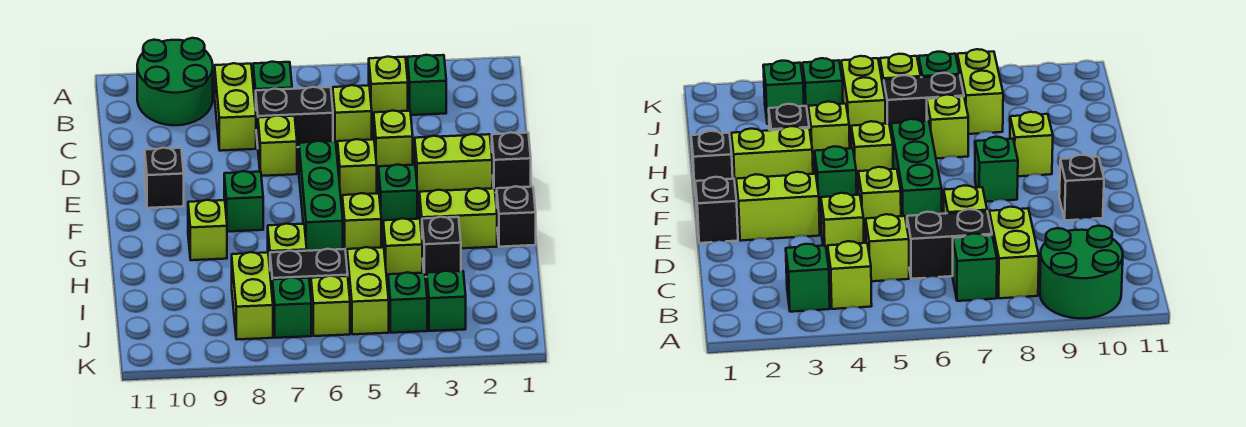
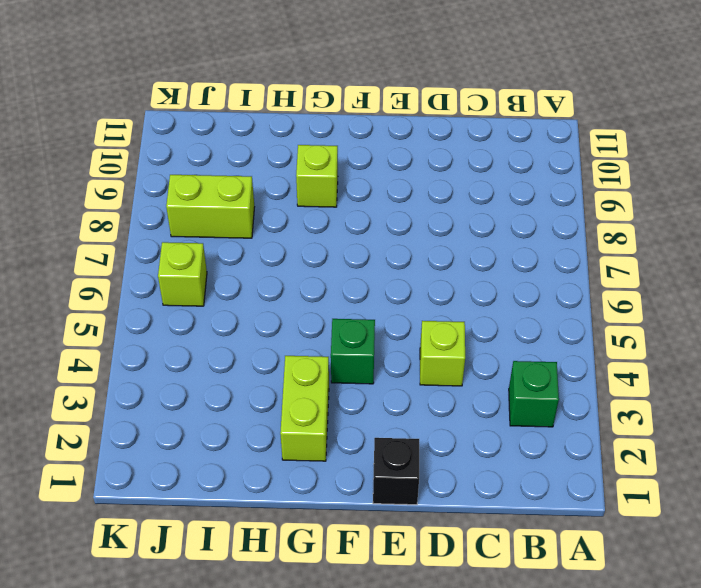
none -> green 2x2 round brick [137,38,213,125]
none -> lime 1x1 brick [369,57,408,117]
none -> green 1x1 brick [253,62,292,110]
none -> lime 1x2 brick [215,63,256,151]

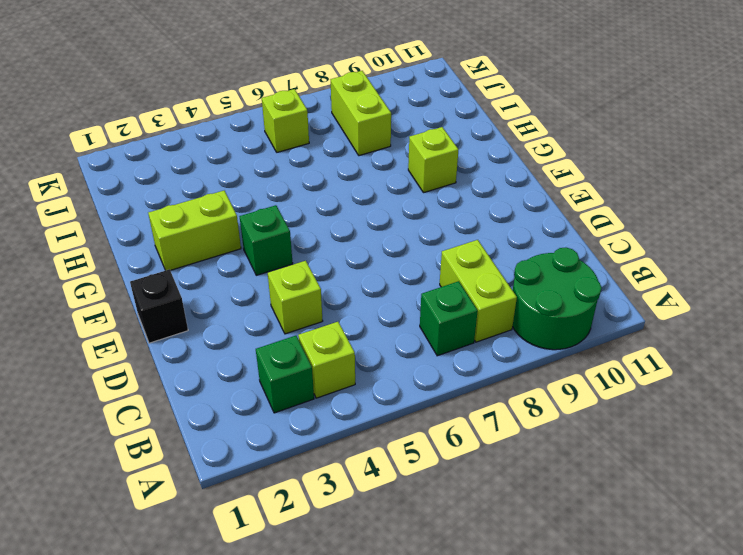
none -> lime 1x1 brick [333,85,372,145]
none -> black 1x2 brick [256,87,333,147]
none -> lime 1x1 brick [258,116,297,176]
none -> lime 1x2 brick [415,134,492,196]

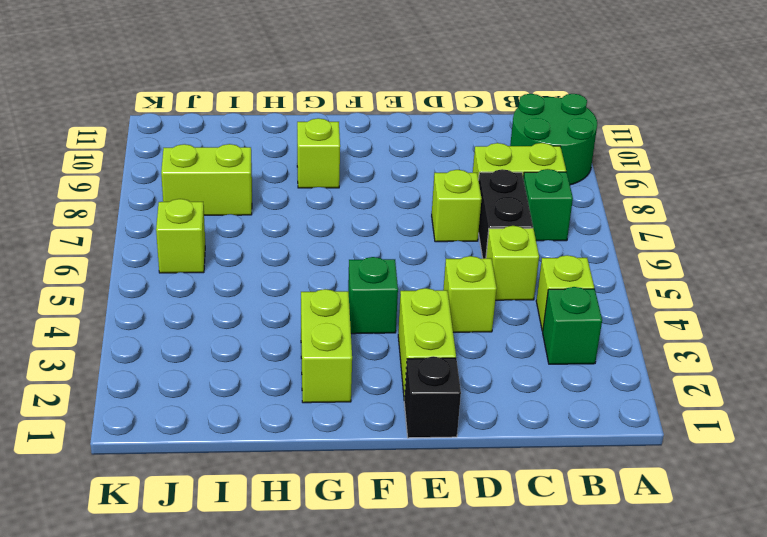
none -> lime 1x1 brick [338,139,377,199]
none -> green 1x3 brick [299,141,343,251]
none -> black 1x1 brick [145,148,184,208]
none -> green 1x1 brick [224,171,263,232]

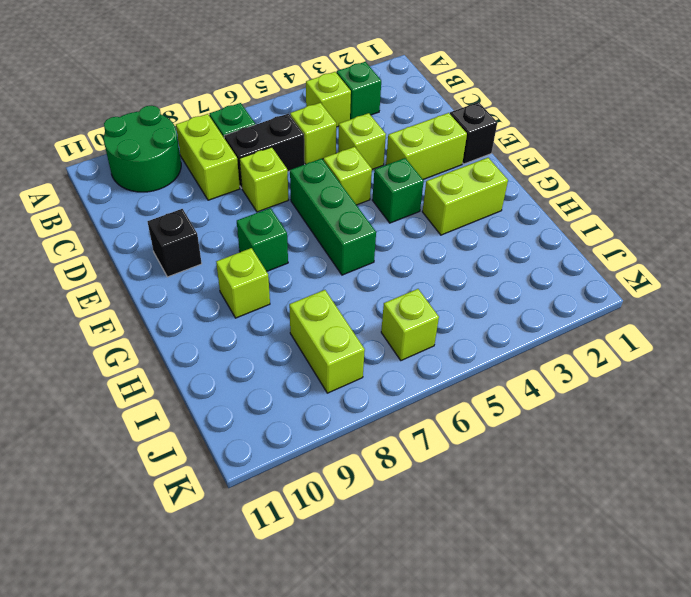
none -> black 1x1 brick [497,186,536,247]
none -> lime 1x1 brick [342,193,381,253]
none -> black 1x1 brick [422,217,461,277]
none -> lime 1x1 brick [383,218,422,279]

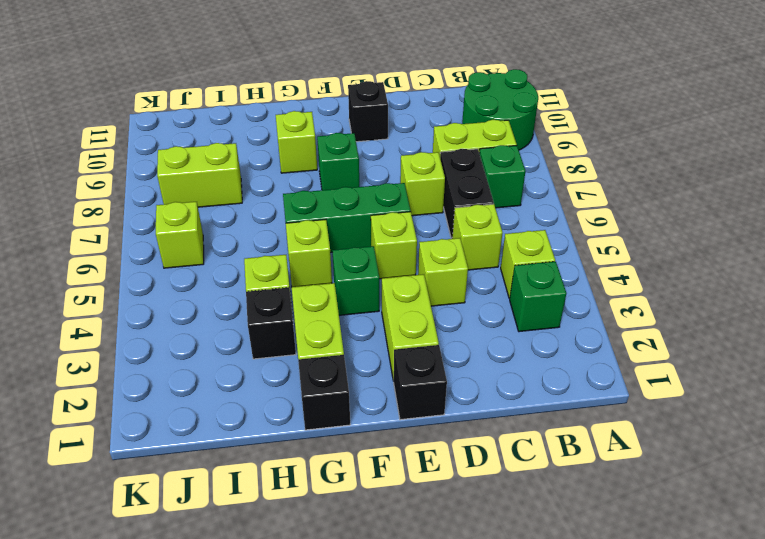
none -> lime 1x1 brick [268,224,307,267]
none -> lime 1x2 brick [347,247,389,334]
none -> black 1x2 brick [270,249,348,292]
none -> green 1x1 brick [427,271,466,331]

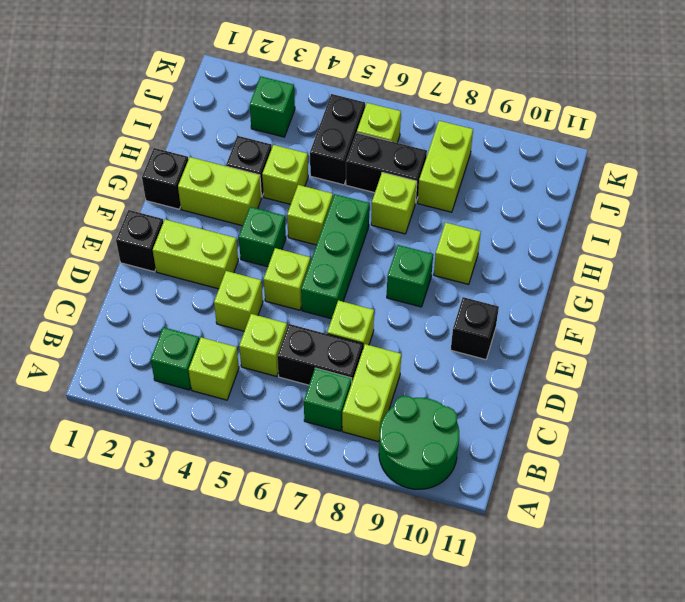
black 1x2 brick [310,94,365,185] -> lime 1x2 brick [347,247,389,334]
none -> green 1x1 brick [388,272,427,333]
none -> green 1x1 brick [272,278,311,338]

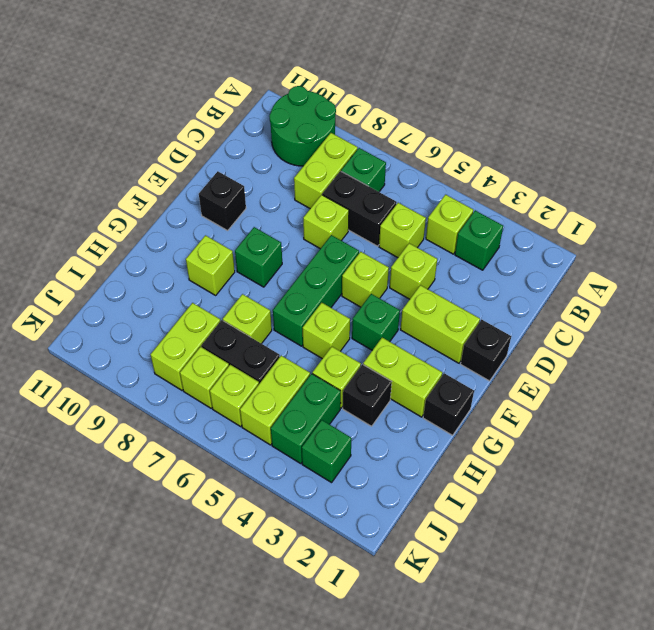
green 1x2 brick [271,374,341,464] -> green 1x1 brick [388,272,427,333]
lime 1x1 brick [180,347,229,408] -> green 1x1 brick [272,278,311,338]

